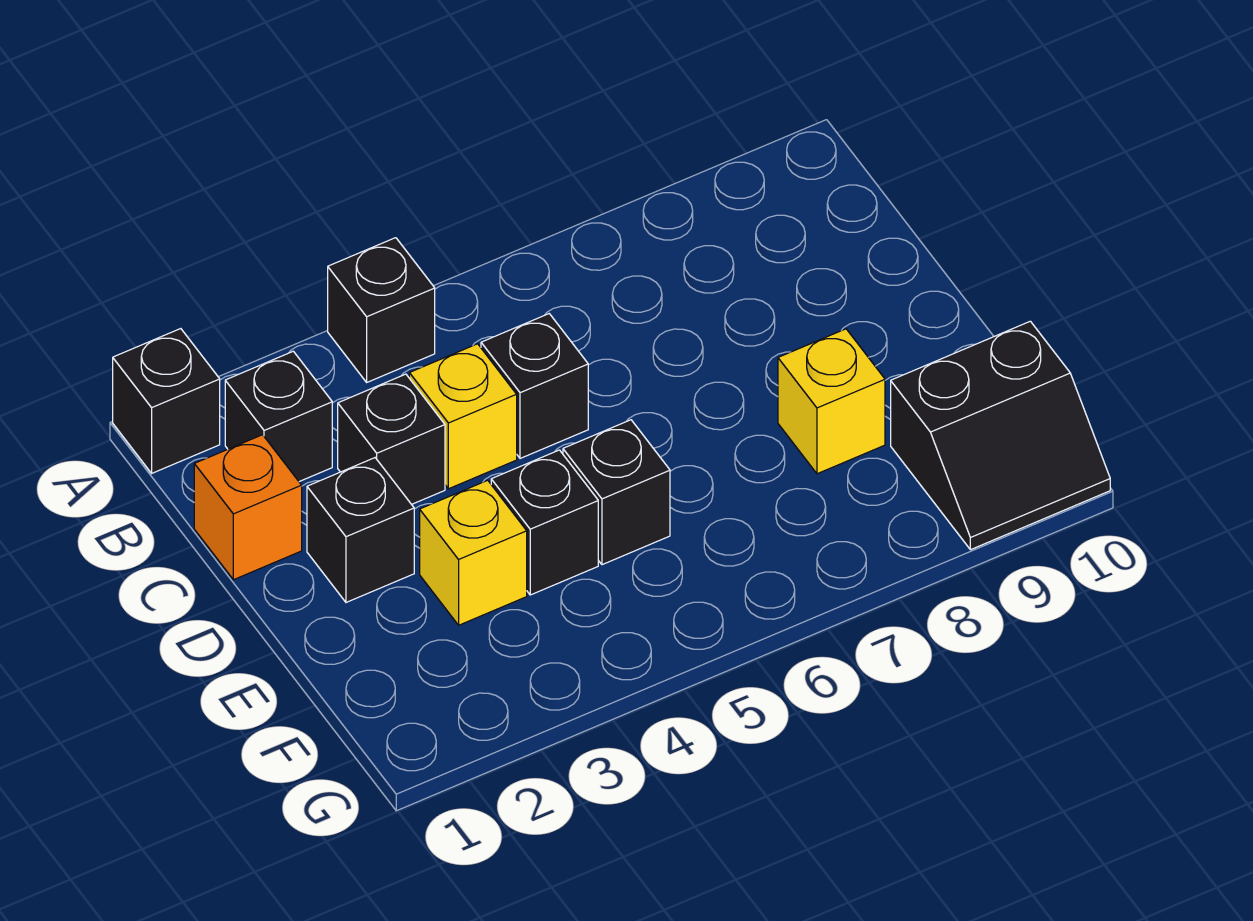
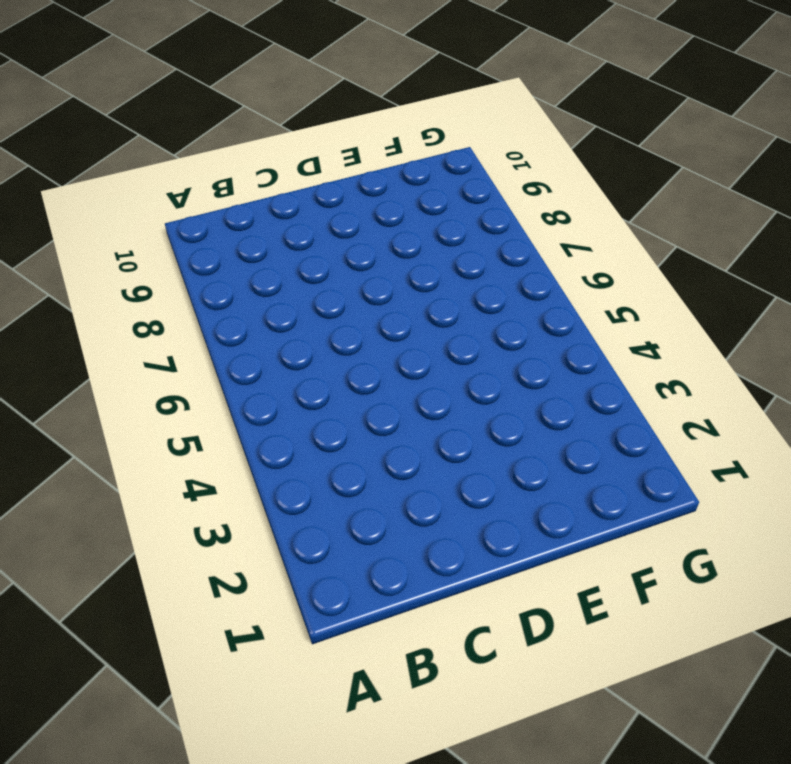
none -> black 1x1 brick [113,329,220,473]
none -> black 1x1 brick [328,238,435,382]
none -> black 1x1 brick [225,351,332,482]

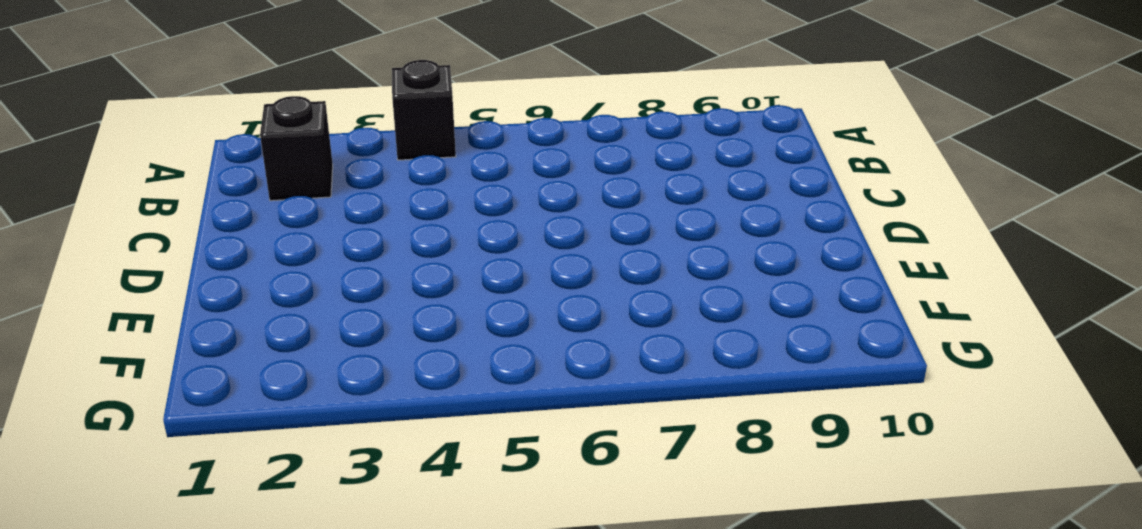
none -> black 1x1 brick [113,329,220,473]
none -> orange 1x1 brick [194,435,302,580]
none -> black 1x1 brick [338,374,445,504]

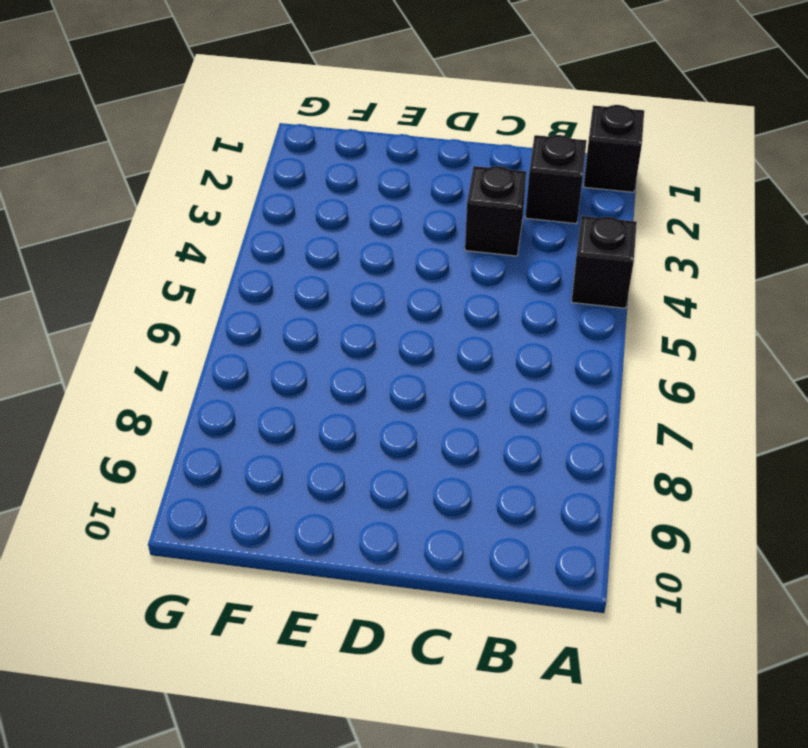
none -> orange 1x1 brick [194,435,302,580]
none -> yellow 1x1 brick [409,344,517,489]
none -> black 1x1 brick [481,314,588,458]

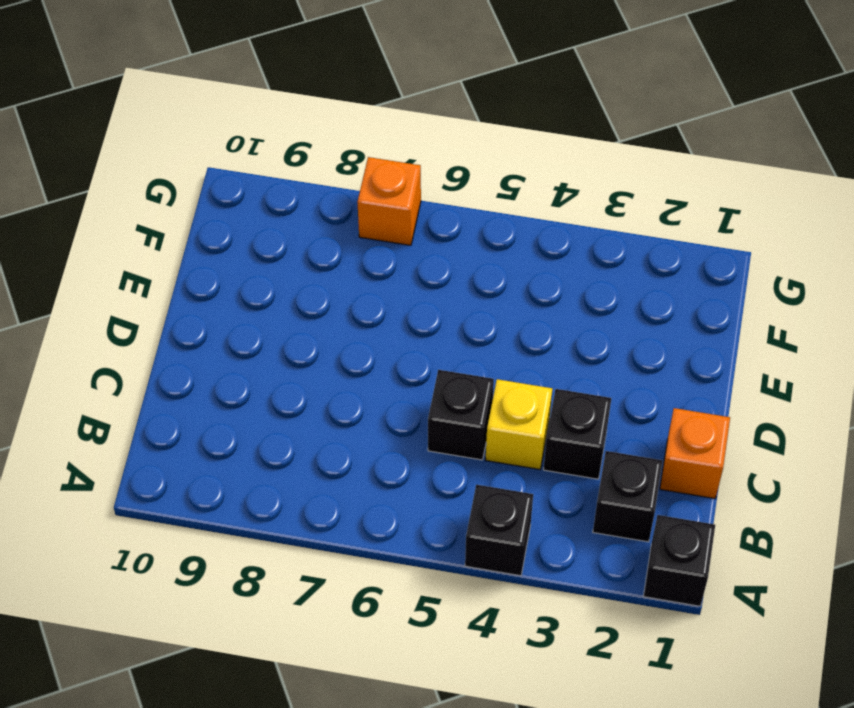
orange 1x1 brick [357,157,421,245] -> none
none -> black 1x1 brick [307,458,414,602]
none -> yellow 1x1 brick [420,480,527,625]
none -> black 1x1 brick [491,450,598,595]

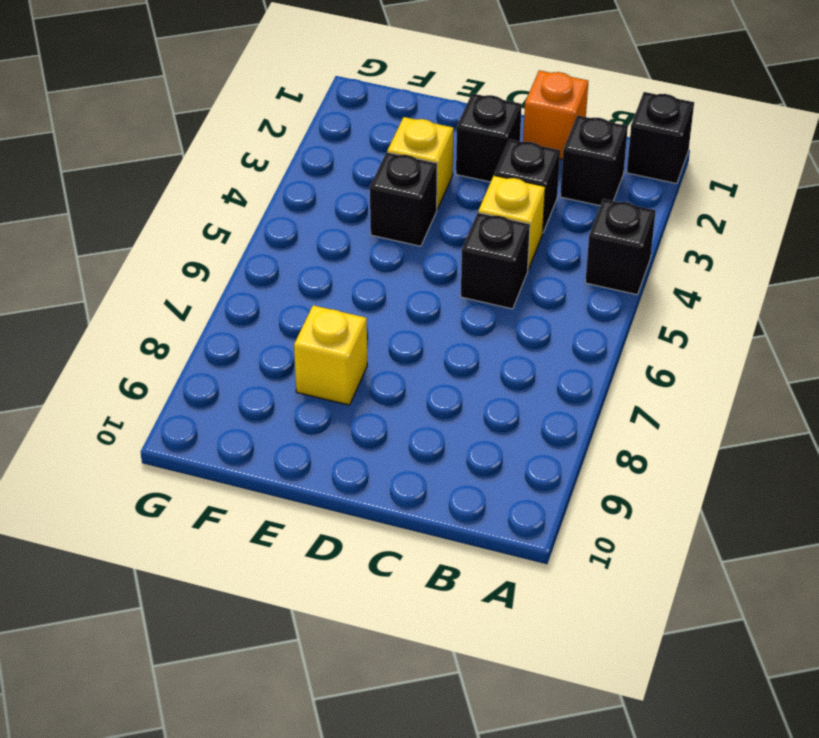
none -> black 1x1 brick [563,420,670,565]
none -> black 2x2 slope [891,321,1110,550]

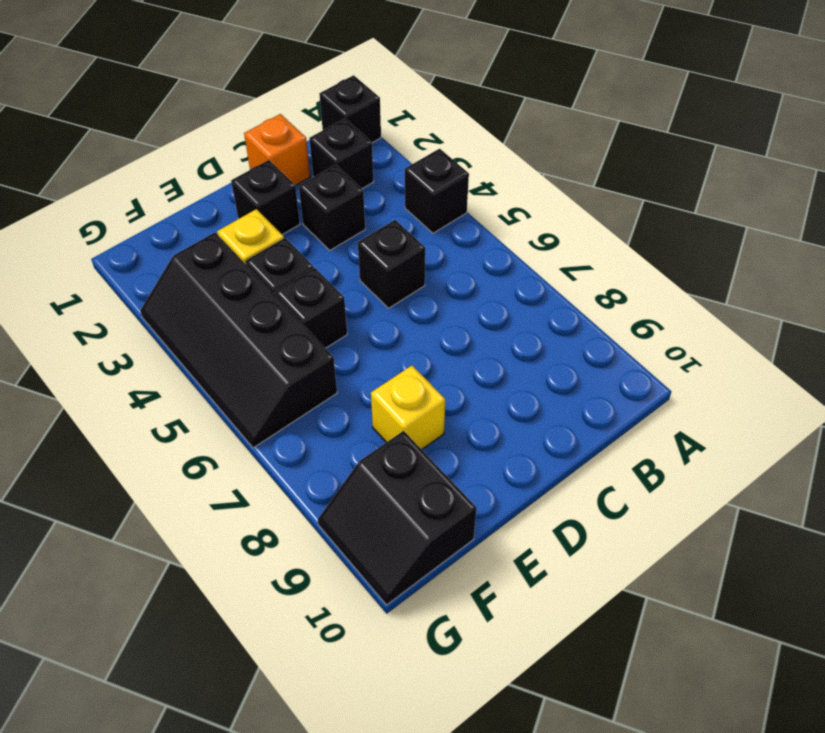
black 2x4 slope [140,233,337,448] -> none
none -> yellow 1x1 brick [409,344,517,489]

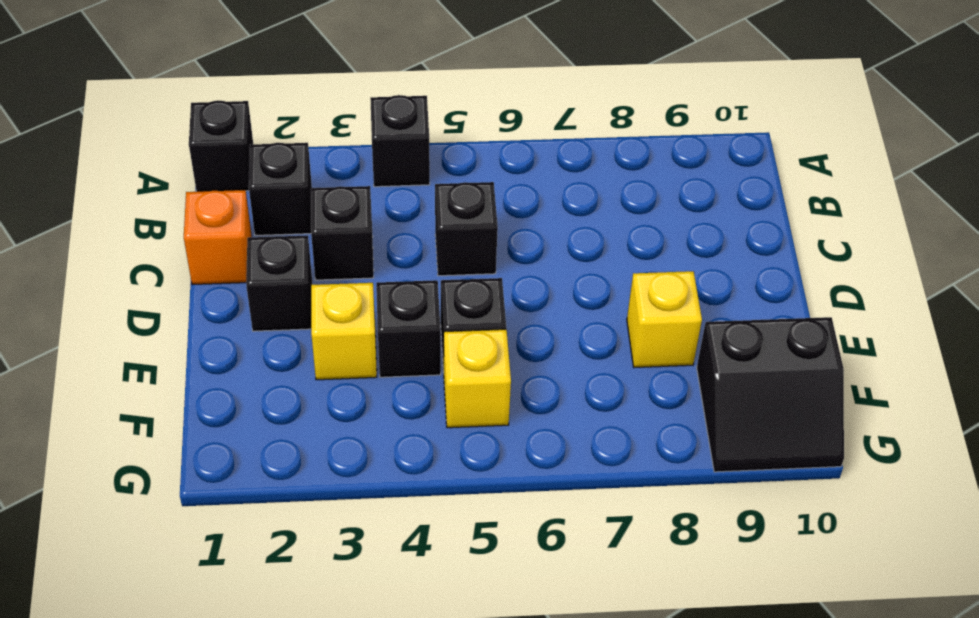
yellow 1x1 brick [444,329,511,428] -> yellow 1x1 brick moved to [409,344,517,489]

